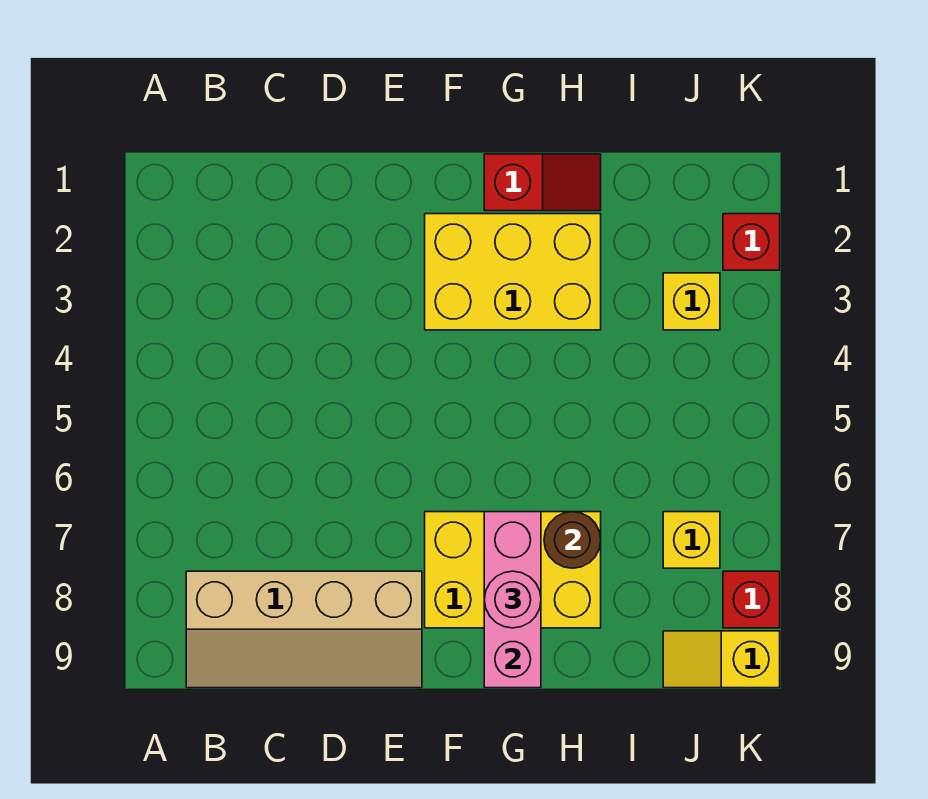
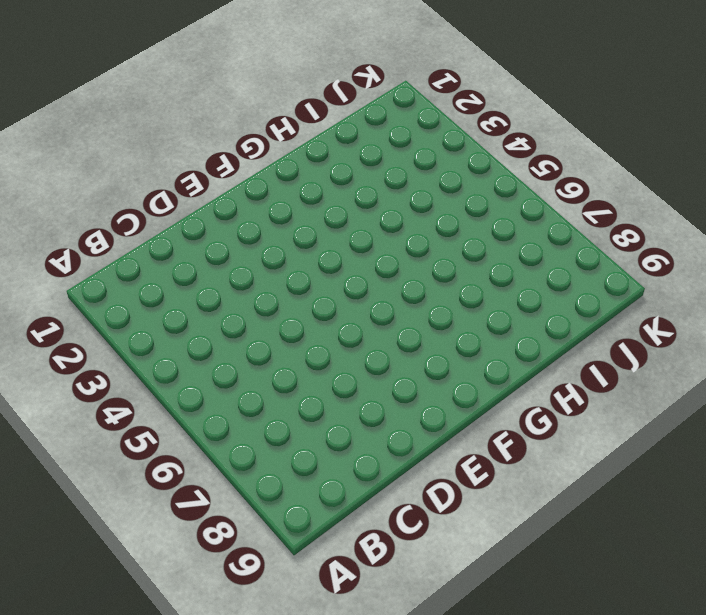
none -> tan 2x4 slope [186,571,422,688]
none -> yellow 2x3 brick [425,214,601,330]
none -> yellow 2x3 brick [425,512,601,628]

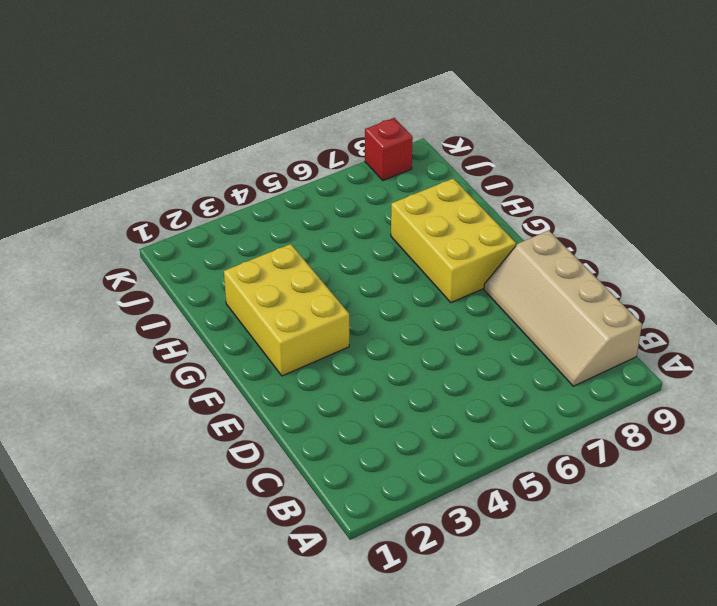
tan 2x4 slope [484,230,642,386] -> tan 2x4 slope turned to [186,571,422,688]
none -> red 1x2 slope [484,154,601,211]
none -> yellow 1x1 brick [663,273,720,330]
none -> yellow 1x1 brick [663,512,720,568]

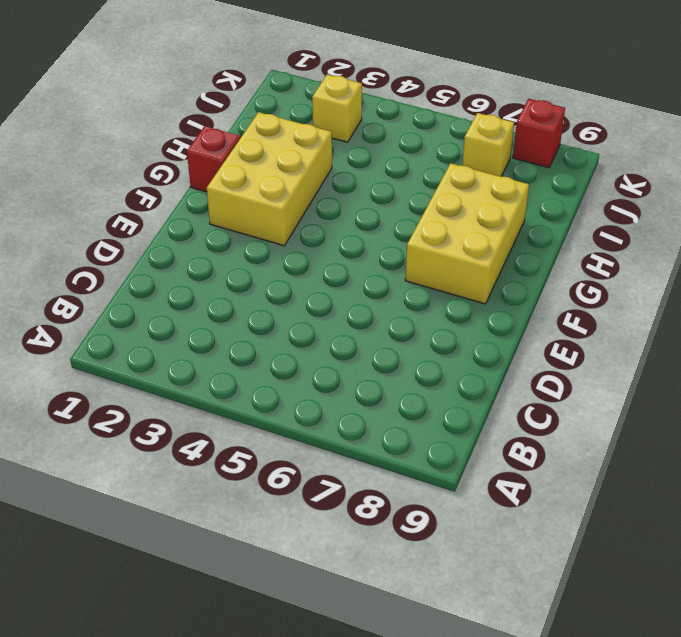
none -> tan 2x4 slope [186,571,422,688]
none -> yellow 1x2 slope [663,631,780,688]
none -> red 1x1 brick [723,214,780,270]

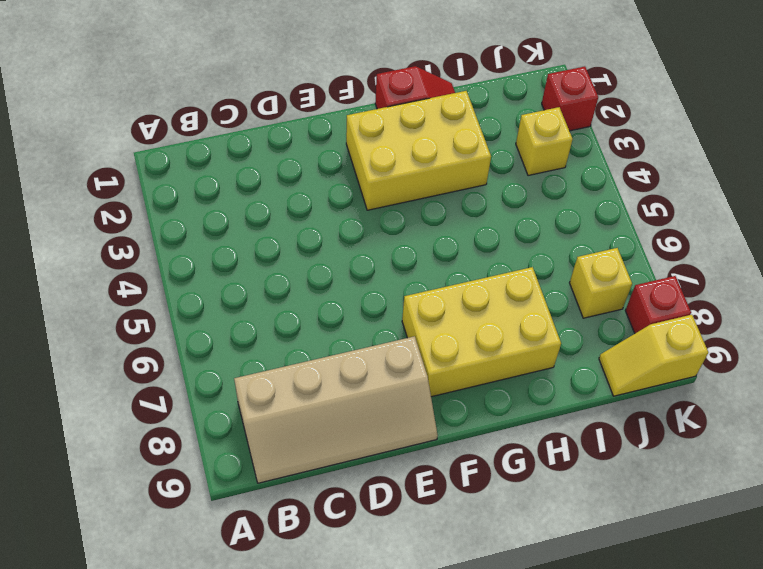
none -> pink 1x3 brick [484,512,541,688]
none -> brown 1x1 round brick [544,512,601,568]
none -> pink 1x1 round brick [484,571,541,628]

